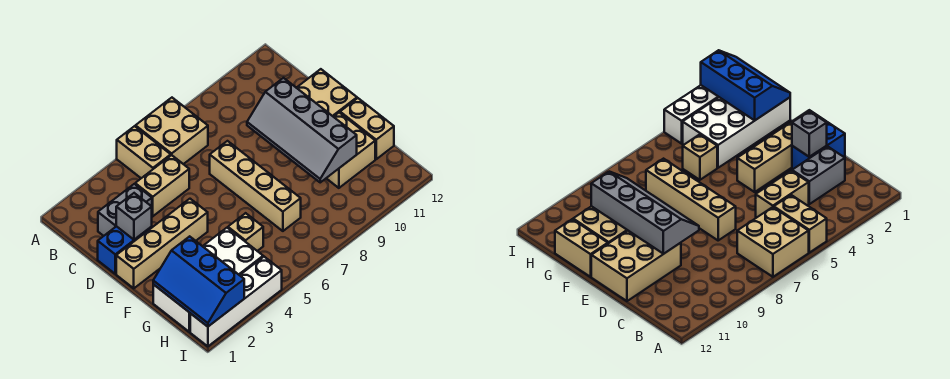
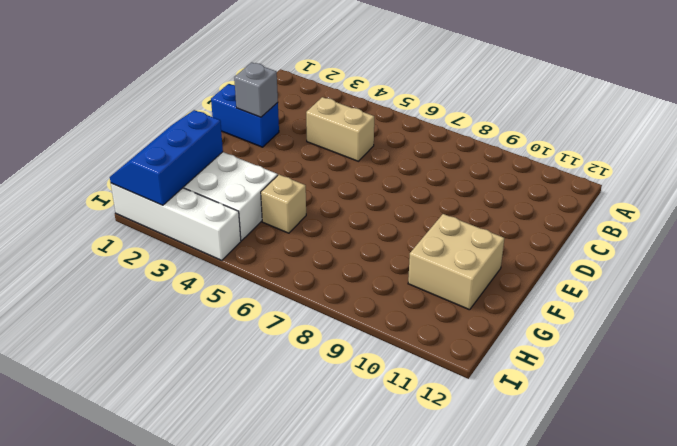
none -> tan 1x2 brick [117,126,171,178]
none -> tan 2x2 brick [135,98,208,164]
none -> grey 1x2 brick [98,184,152,236]

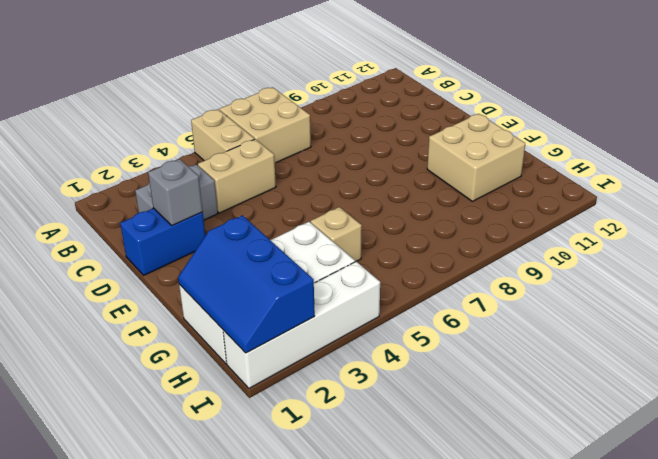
none -> tan 1x4 brick [210,141,301,231]
none -> tan 2x3 brick [297,69,357,117]
none -> tan 1x4 brick [116,199,208,288]

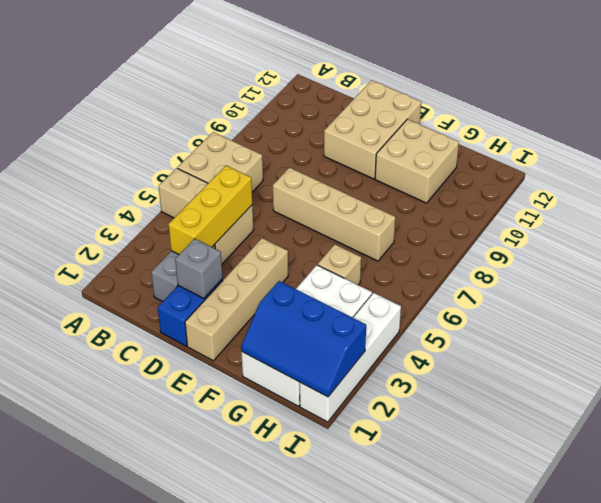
yellow 1x3 brick [168,166,252,254] -> none
none -> tan 1x2 brick [340,98,394,159]
none -> grey 2x4 slope [247,78,357,182]

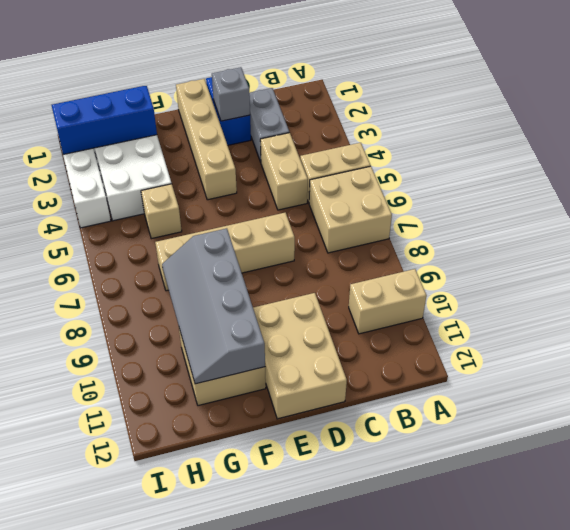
tan 1x2 brick [349,269,427,334] -> tan 1x2 brick moved to [340,98,394,159]
grey 2x4 slope [162,228,265,384] -> grey 2x4 slope turned to [247,78,357,182]

